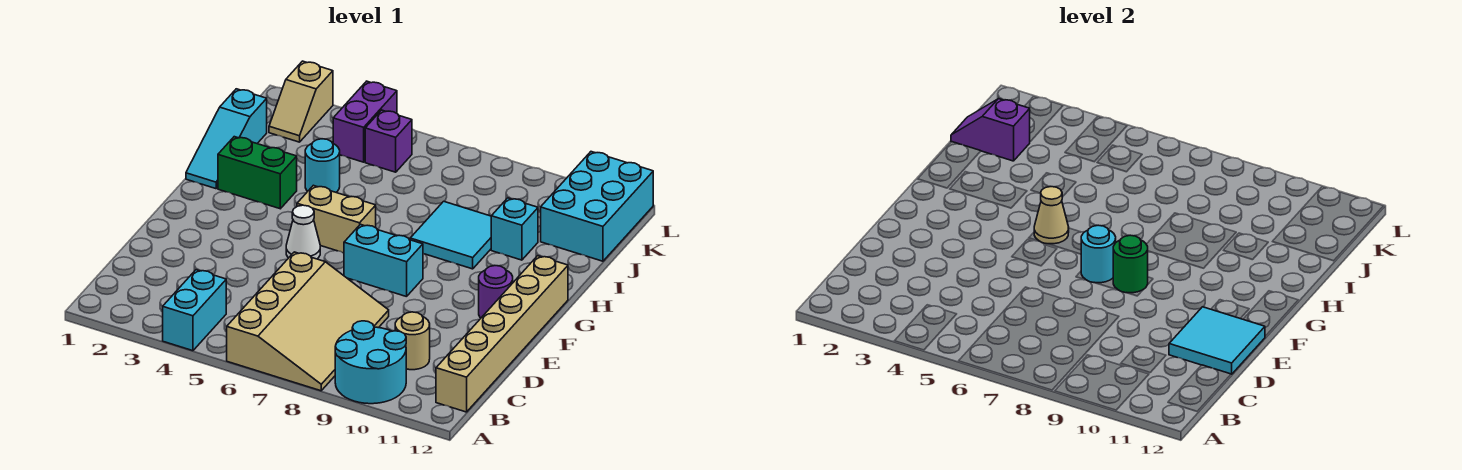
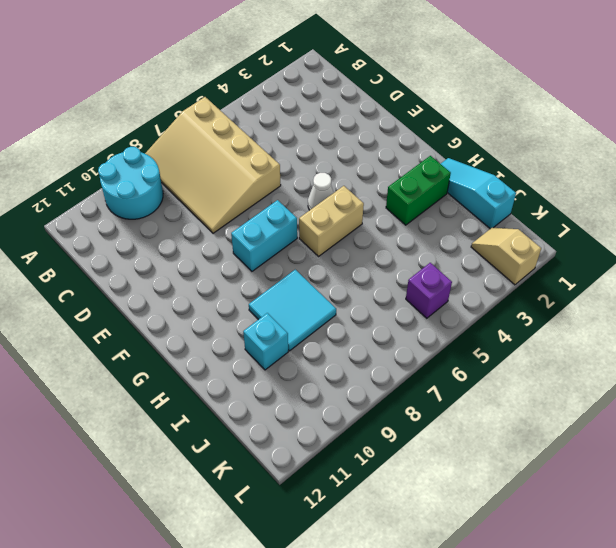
none -> cyan 1x2 brick [163,270,226,351]
none -> tan 1x6 brick [436,256,568,412]
none -> tan 1x1 round brick [395,312,430,370]

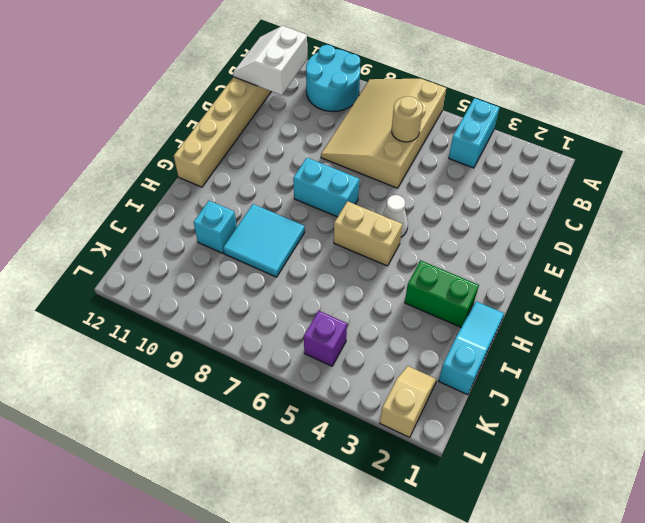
white 2x2 slope [233,26,307,95] -> none
tan 1x1 round brick [392,96,423,142] -> tan 1x1 round brick moved to [395,312,430,370]
none -> purple 1x1 round brick [479,266,513,318]
none -> cyan 1x1 round brick [305,139,340,192]
none -> cyan 2x3 brick [541,152,653,261]

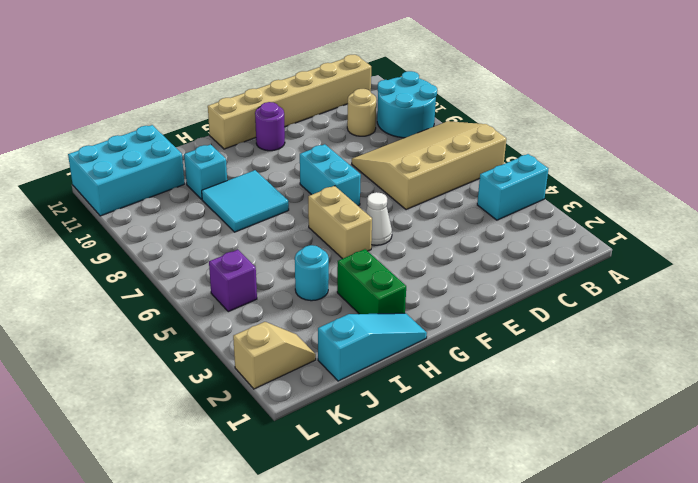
none -> purple 1x2 brick [333,81,397,162]
none -> cyan 2x2 tile [1169,307,1265,374]
none -> cyan 1x1 round brick [1081,225,1116,283]

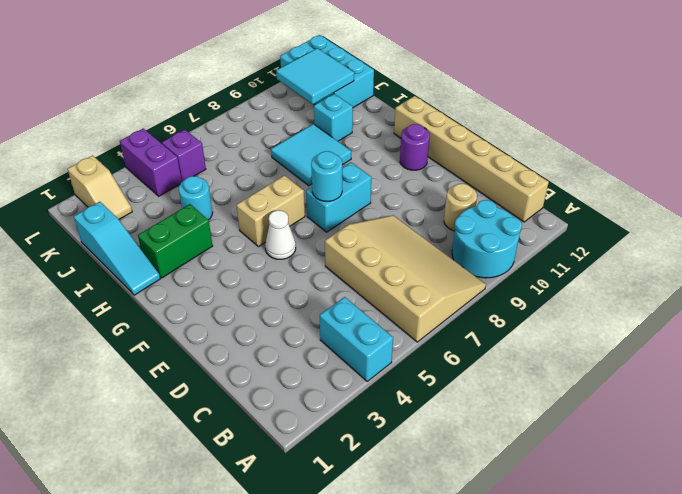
cyan 2x2 tile [276,48,354,104] -> cyan 2x2 tile moved to [1169,307,1265,374]
none -> green 1x1 round brick [1113,235,1148,293]
none -> tan 1x1 cone [1034,187,1069,244]
none -> purple 1x2 slope [951,99,1030,161]

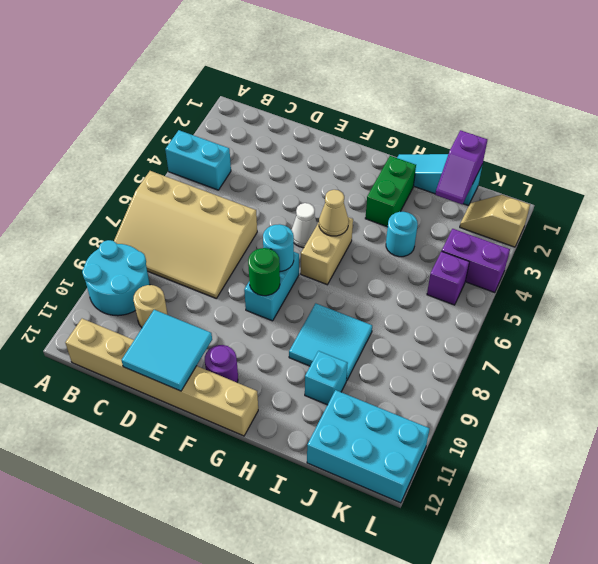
purple 1x2 slope [435,130,487,204] -> purple 1x2 slope turned to [951,99,1030,161]

